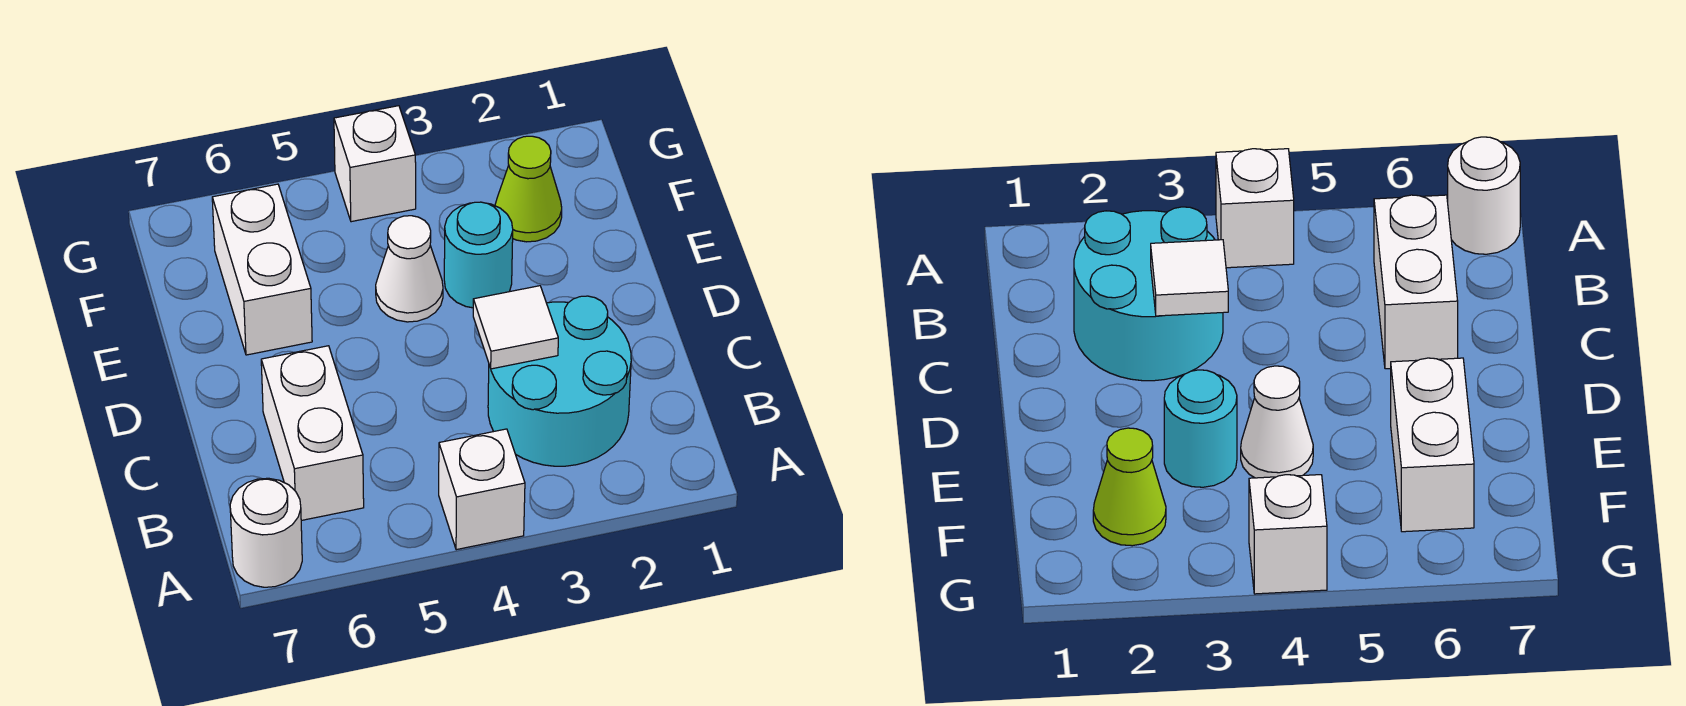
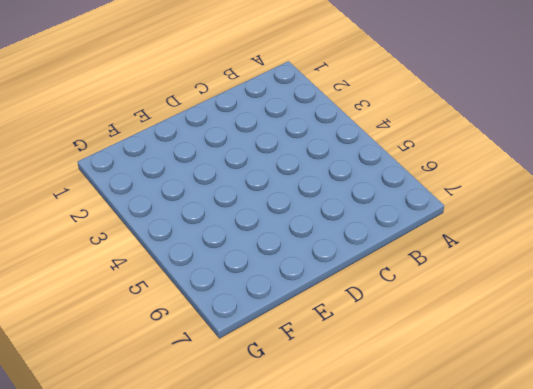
none -> white 1x1 brick [439,429,525,550]
none -> white 1x1 round brick [230,478,302,587]

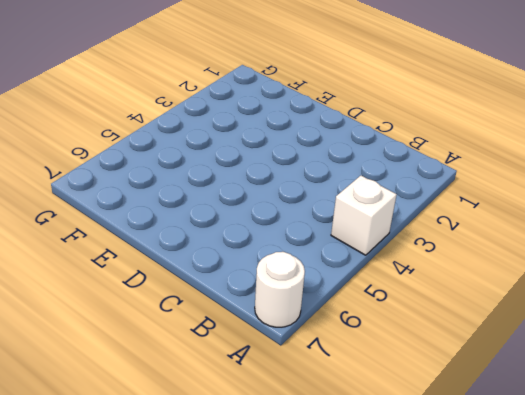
none -> cyan 2x2 round brick [488,296,631,466]
none -> white 1x2 brick [261,346,364,521]

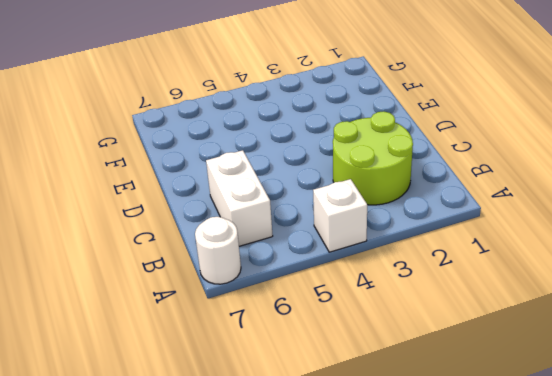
lime 2x2 round brick [333,111,413,205] -> cyan 2x2 round brick [488,296,631,466]
none -> cyan 1x1 round brick [444,202,513,308]
none -> white 1x1 cone [376,216,443,322]

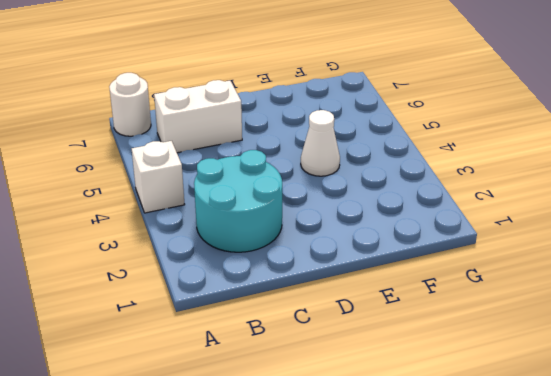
none -> cyan 1x1 round brick [444,202,513,308]
none -> white 1x2 brick [212,184,312,355]

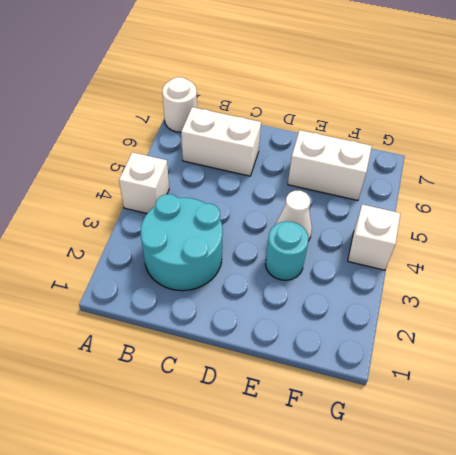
none -> lime 1x1 cone [495,136,562,242]
none -> white 1x1 tile [473,286,558,369]

